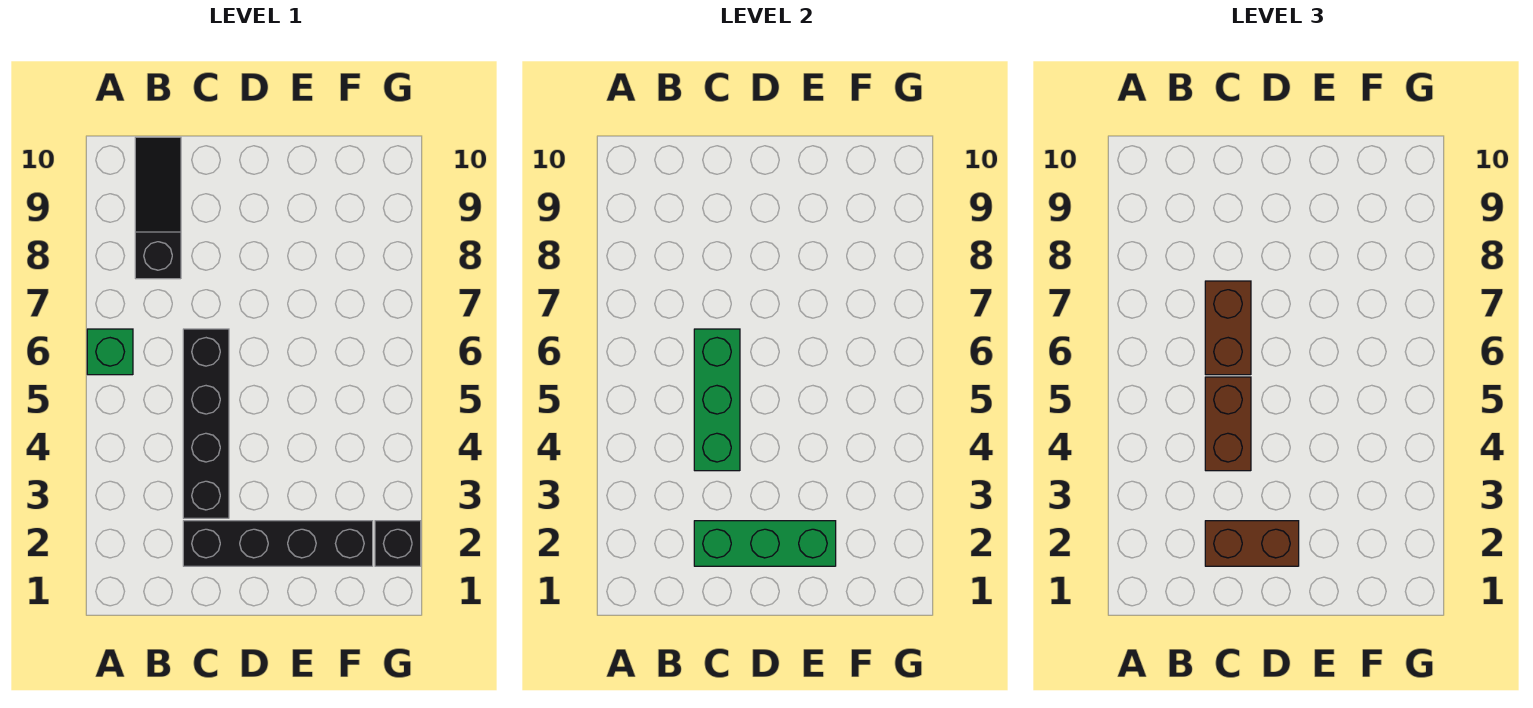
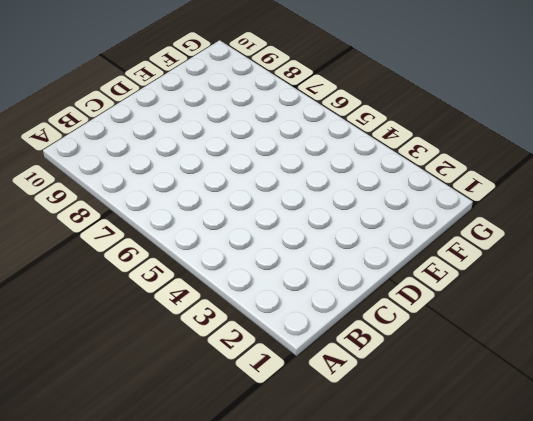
none -> green 1x1 brick [87,329,133,375]
none -> black 1x3 slope [135,137,181,279]

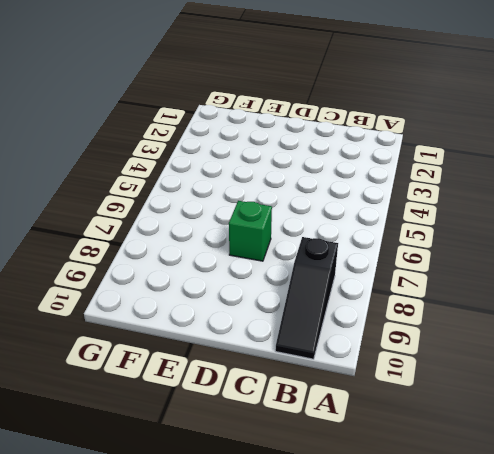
green 1x1 brick [229,201,272,261] -> green 1x1 brick moved to [87,329,133,375]
none -> black 1x4 brick [183,521,373,566]
none -> black 1x4 brick [183,329,229,518]

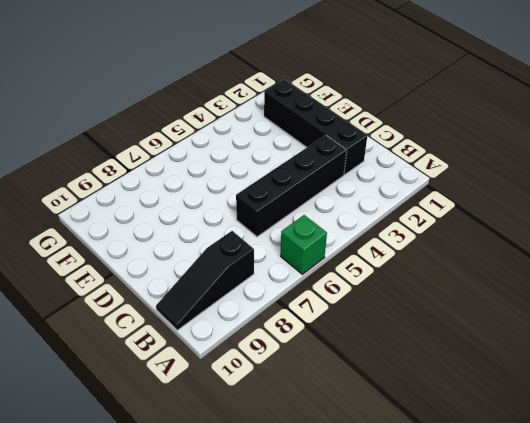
none -> black 1x1 brick [375,521,421,566]
none -> green 1x3 brick [694,521,836,566]

